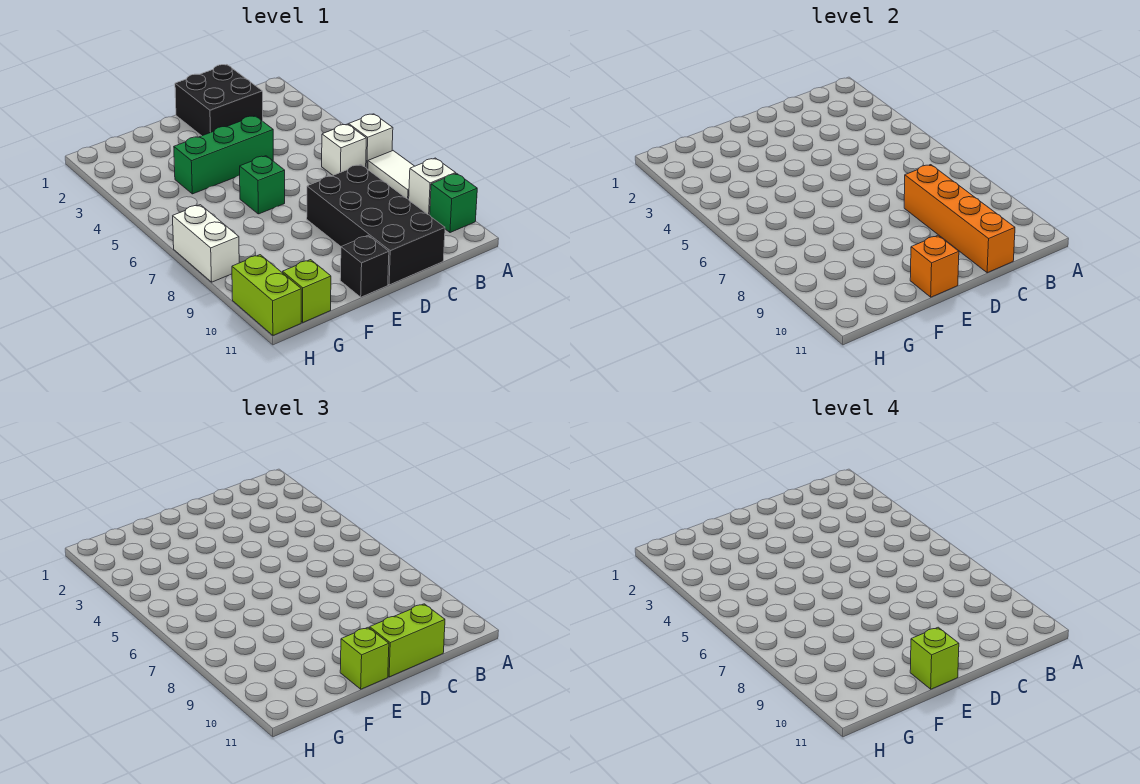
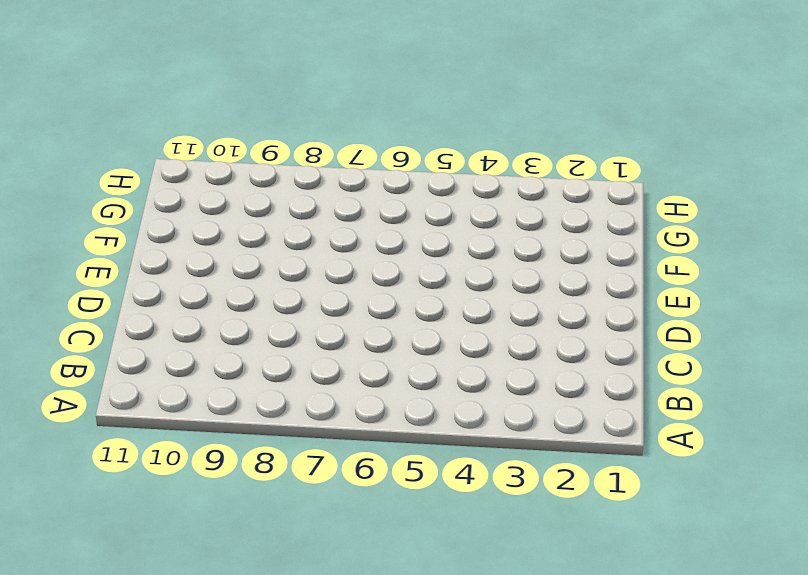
none -> white 1x1 brick [349,114,393,169]
none -> white 1x2 tile [368,151,414,199]
none -> white 1x1 brick [409,158,456,215]

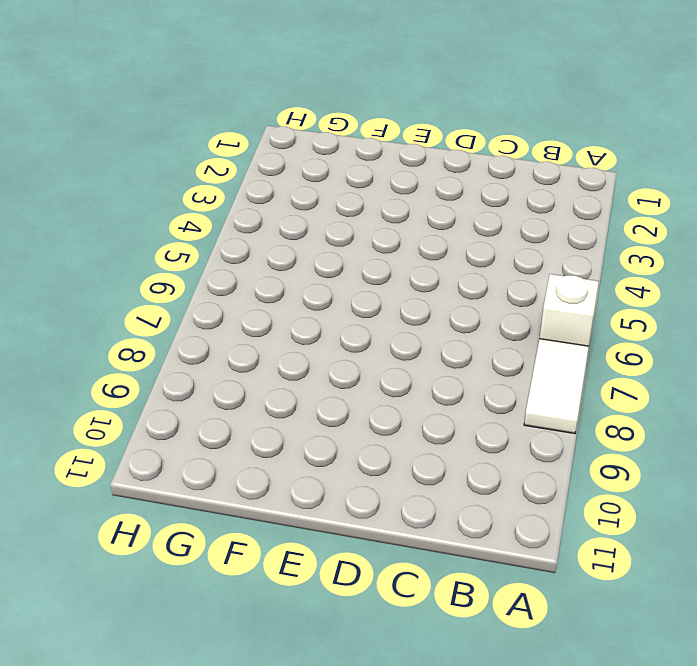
none -> white 1x1 brick [409,158,456,215]
none -> green 1x1 brick [430,173,477,233]
none -> white 1x1 brick [322,124,366,175]

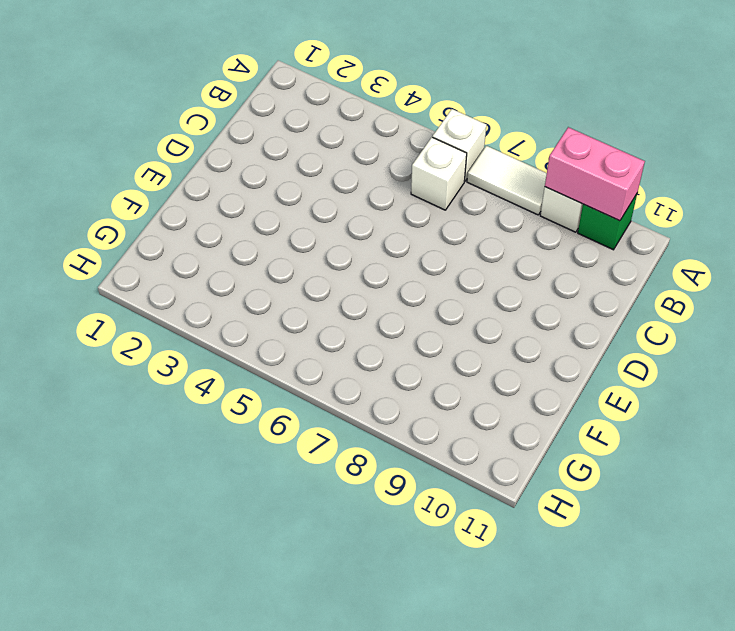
pink 1x2 brick [545,127,645,221] -> none
none -> black 2x2 brick [175,65,263,136]
none -> black 2x4 brick [307,165,445,285]
none -> green 1x3 brick [174,116,273,194]

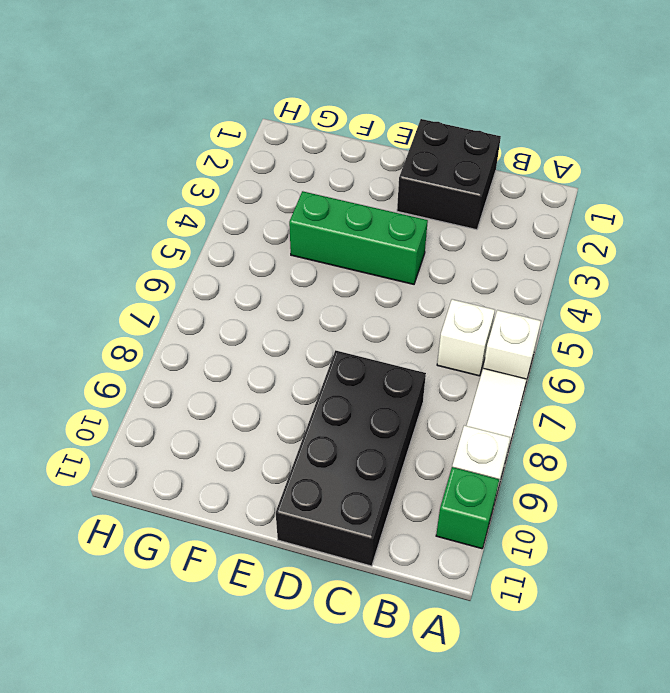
none -> green 1x1 brick [240,156,285,214]
none -> black 1x1 brick [340,235,389,297]
none -> lime 1x1 brick [283,260,331,322]

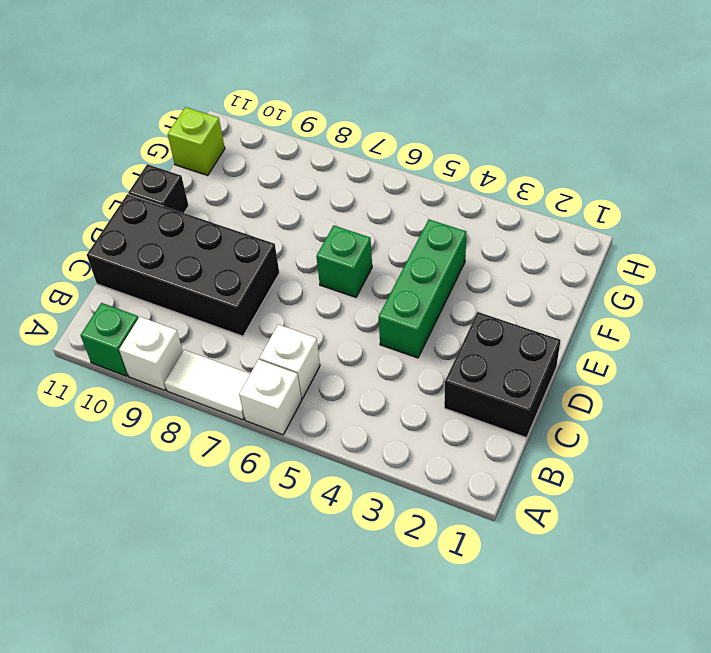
none -> white 1x2 brick [173,205,239,282]
none -> lime 1x2 brick [232,255,301,335]
none -> orange 1x4 brick [904,165,1015,273]

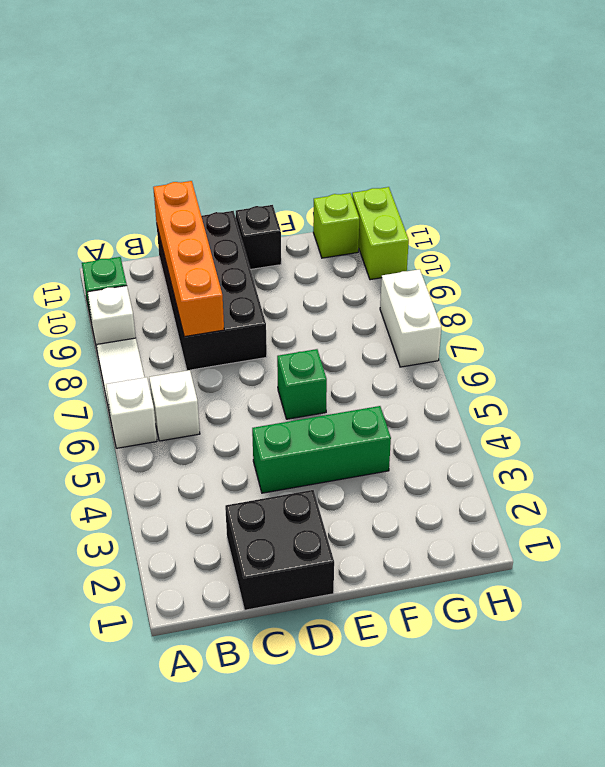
none -> orange 1x1 brick [910,235,959,297]
none -> lime 1x2 brick [370,604,445,677]
none -> lime 1x1 brick [340,627,389,689]

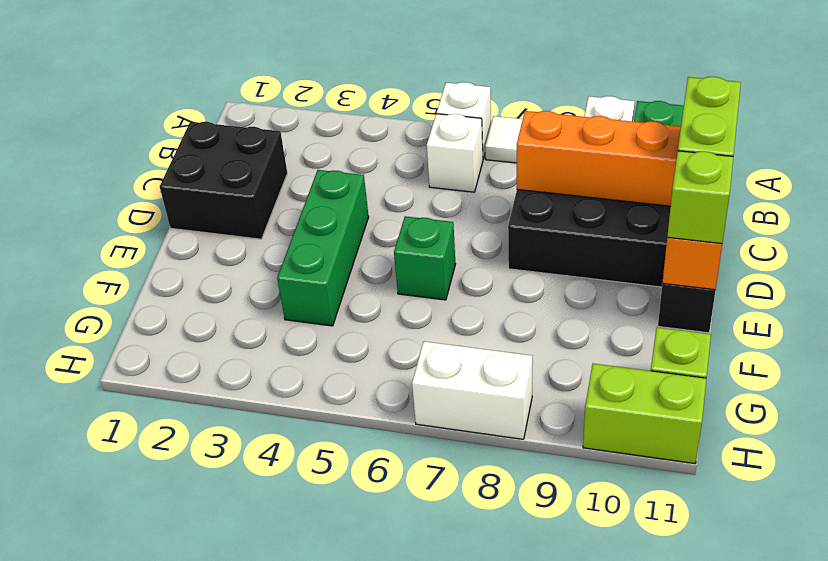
none -> lime 1x1 brick [910,627,959,689]

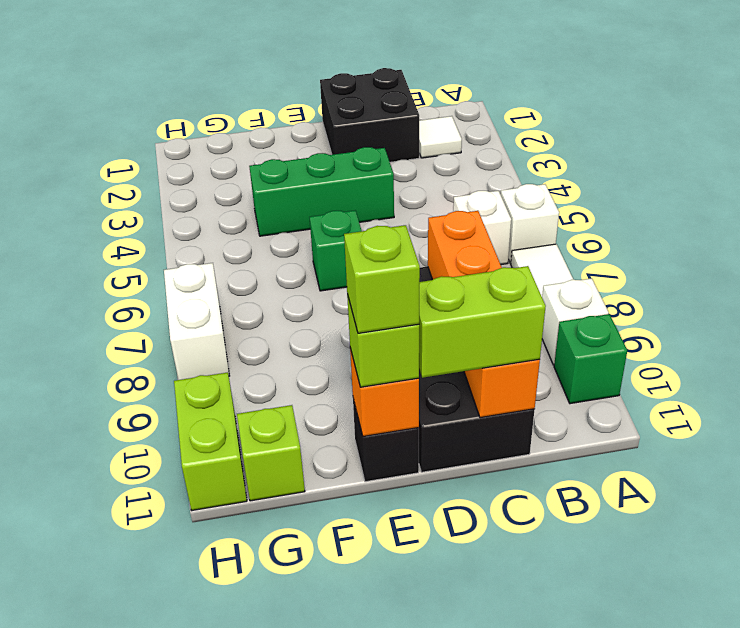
white 1x1 tile [419,116,462,158] -> none

